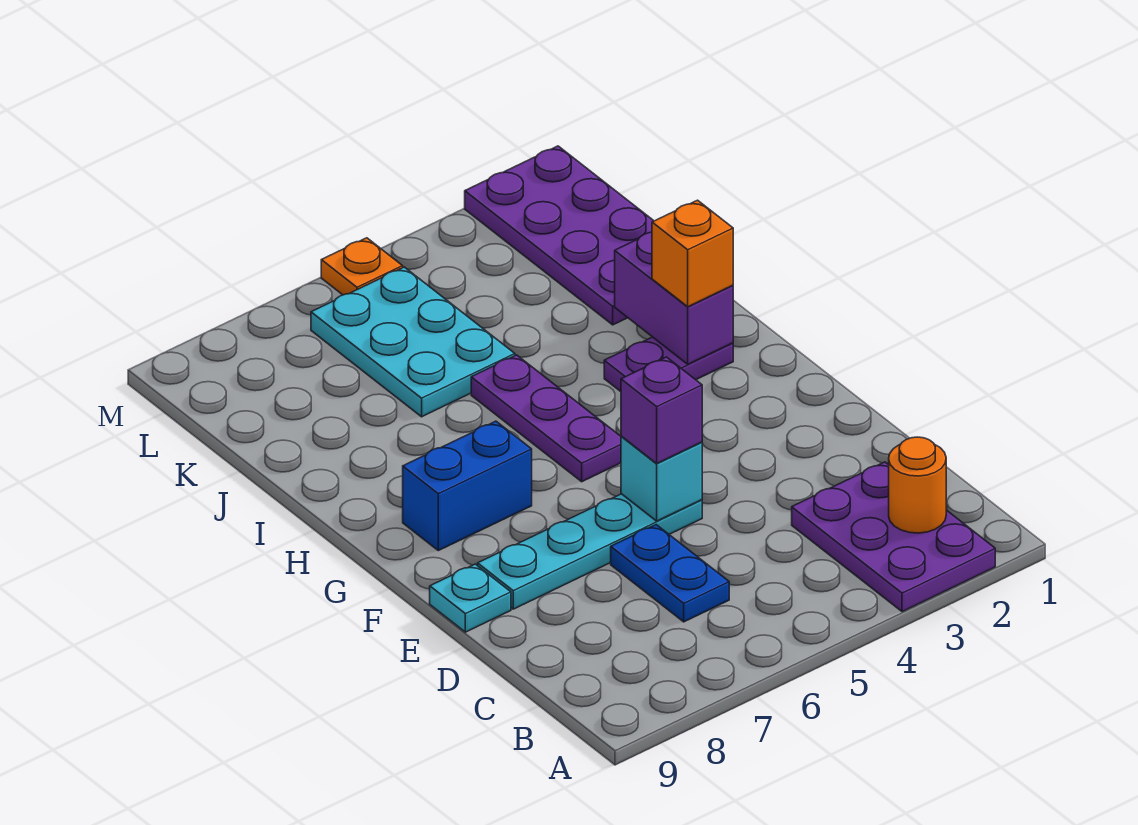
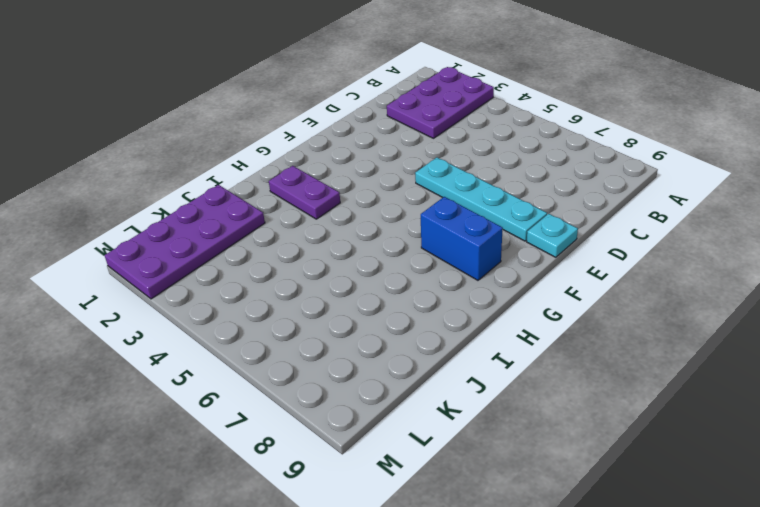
none -> blue 1x2 plate [611,525,729,622]
none -> purple 1x3 plate [471,355,621,482]
none -> cyan 2x3 plate [311,267,515,417]

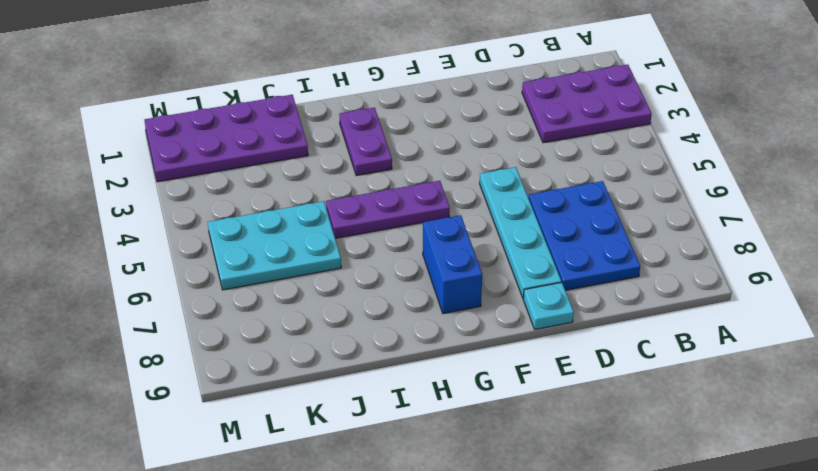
blue 2x3 plate [529,181,640,290] -> blue 1x2 plate [611,525,729,622]
none -> orange 1x1 plate [321,238,403,295]
none -> orange 1x1 round brick [889,437,946,533]
none -> cyan 1x1 brick [621,436,702,521]

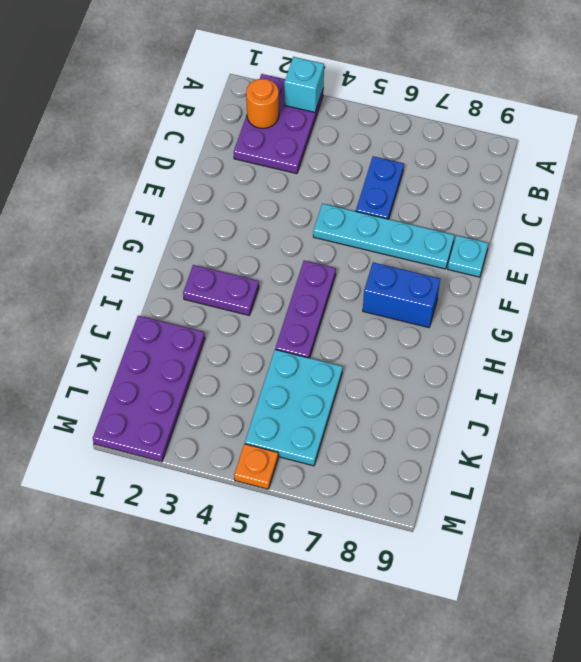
cyan 1x1 brick [284,57,324,112] -> cyan 1x1 brick moved to [621,436,702,521]
none -> purple 1x2 brick [615,232,733,364]
none -> purple 1x1 brick [621,357,702,463]
none -> orange 1x1 brick [652,200,733,307]

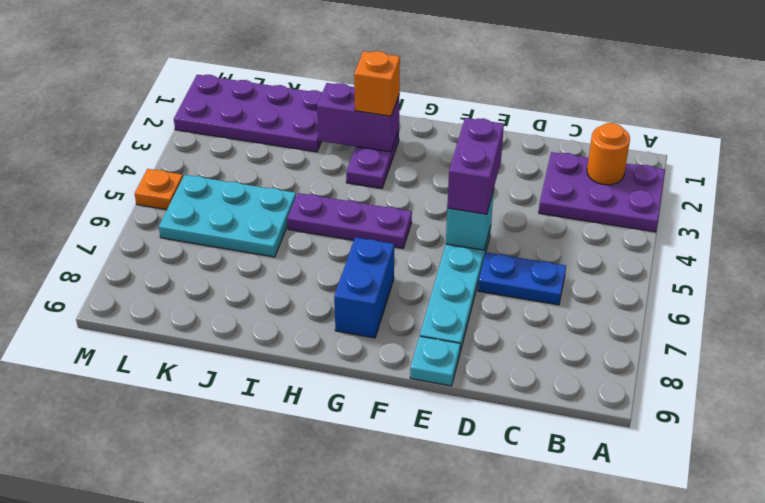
purple 1x2 brick [447,118,504,214] -> purple 1x1 brick [621,357,702,463]

